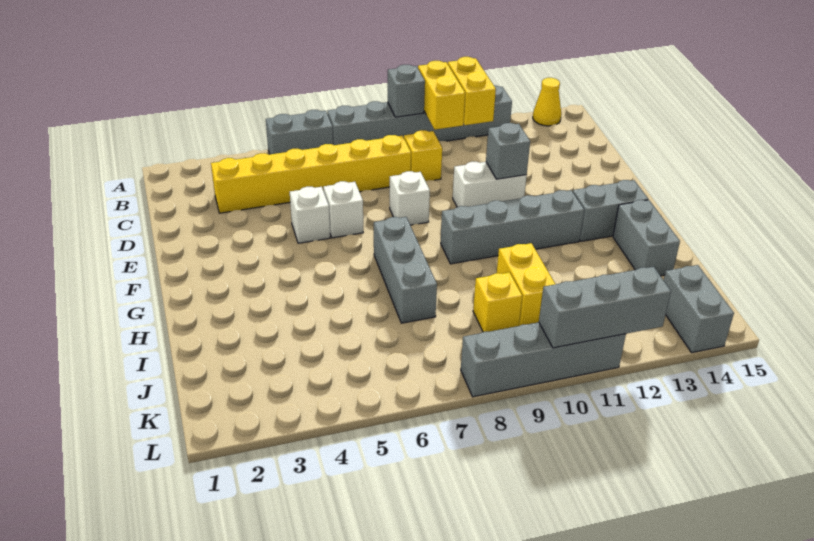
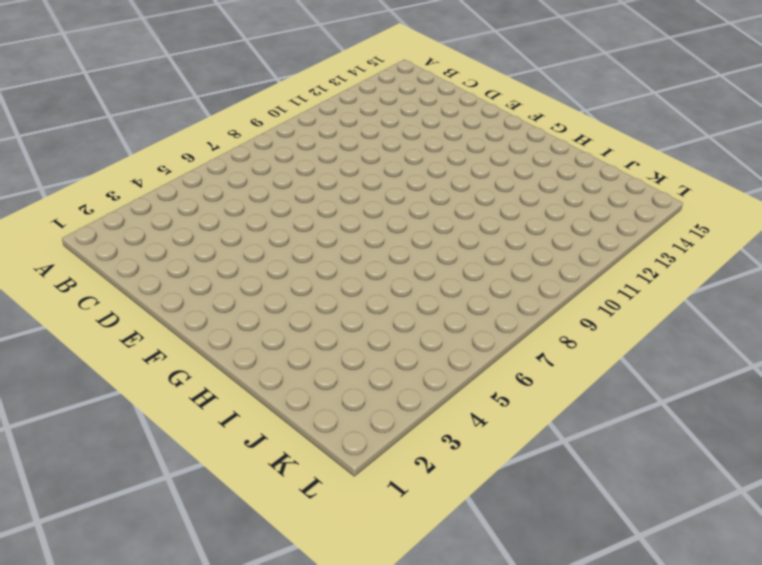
none -> grey 1x2 brick [266,110,333,154]
none -> grey 1x6 brick [327,85,512,145]
none -> yellow 1x1 cone [533,78,561,126]

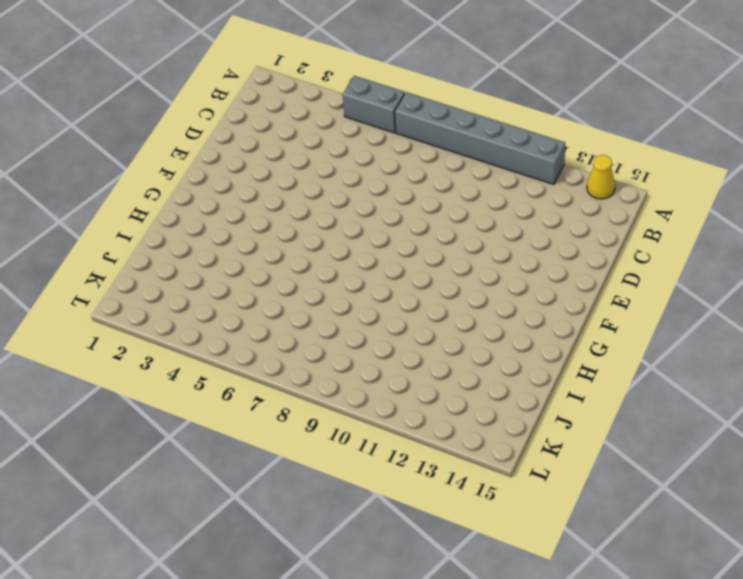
none -> yellow 1x6 brick [211,135,411,213]
none -> yellow 1x1 brick [404,130,442,181]
none -> white 1x1 brick [290,187,330,243]

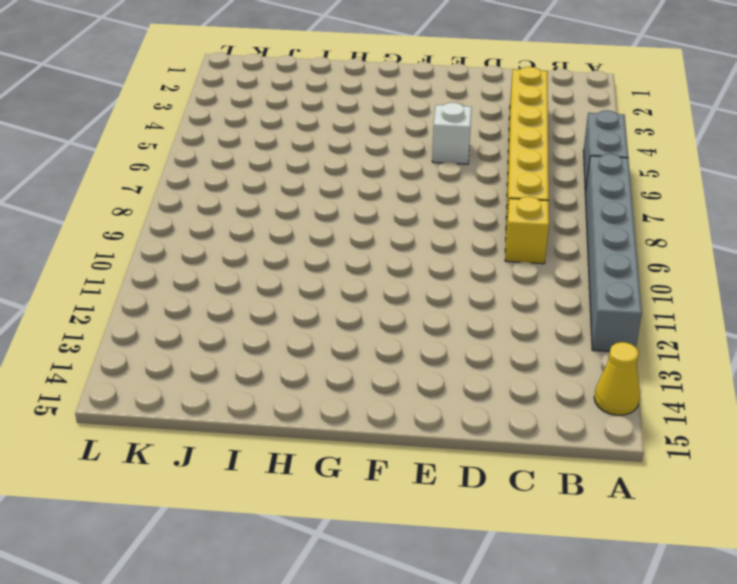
none -> white 1x1 brick [323,181,363,238]
none -> white 1x1 brick [390,171,430,225]
none -> white 1x2 brick [453,162,527,207]

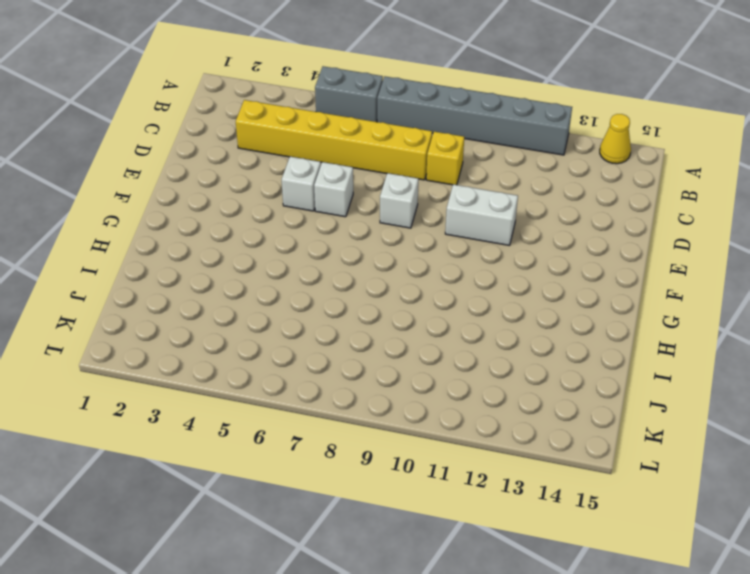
none -> grey 1x3 brick [374,217,437,323]
none -> grey 1x4 brick [441,190,584,264]
none -> grey 1x2 brick [573,180,648,241]

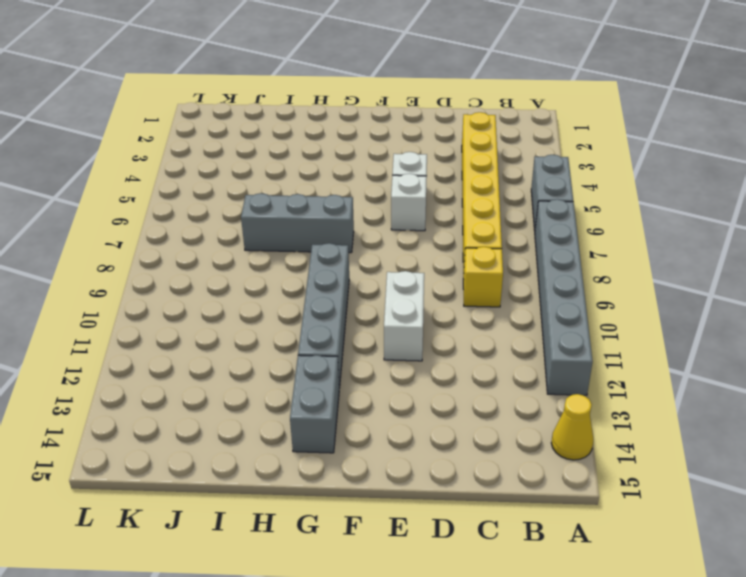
none -> white 1x1 brick [390,171,430,225]
none -> grey 1x2 brick [613,200,680,276]
none -> yellow 1x2 brick [497,243,555,326]

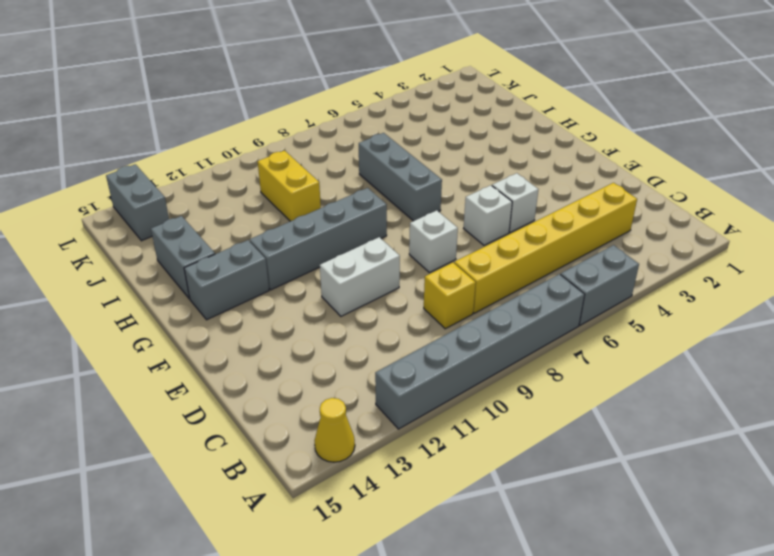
none -> yellow 1x1 brick [473,272,522,332]
none -> grey 1x4 brick [461,322,626,397]
none -> grey 1x1 brick [388,65,425,117]

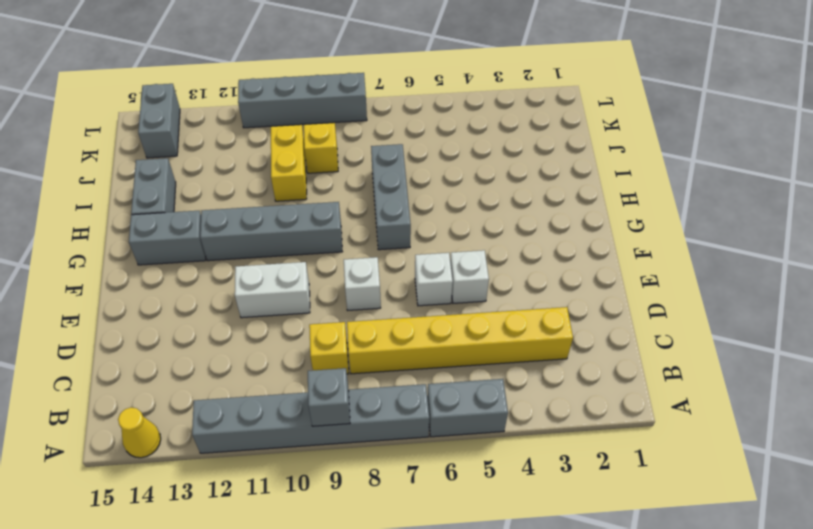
none -> yellow 1x2 brick [418,61,465,130]
none -> yellow 1x2 brick [448,57,496,125]
none -> grey 1x1 brick [486,123,530,179]

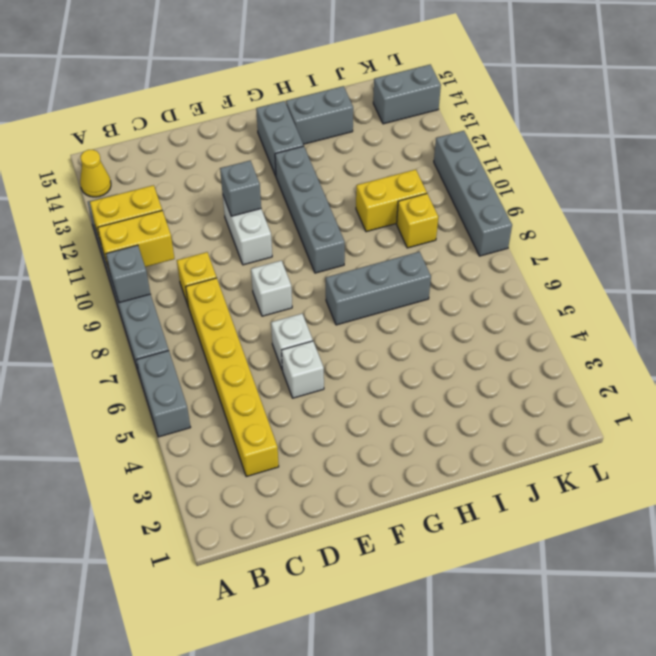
none -> grey 1x3 brick [539,267,671,348]

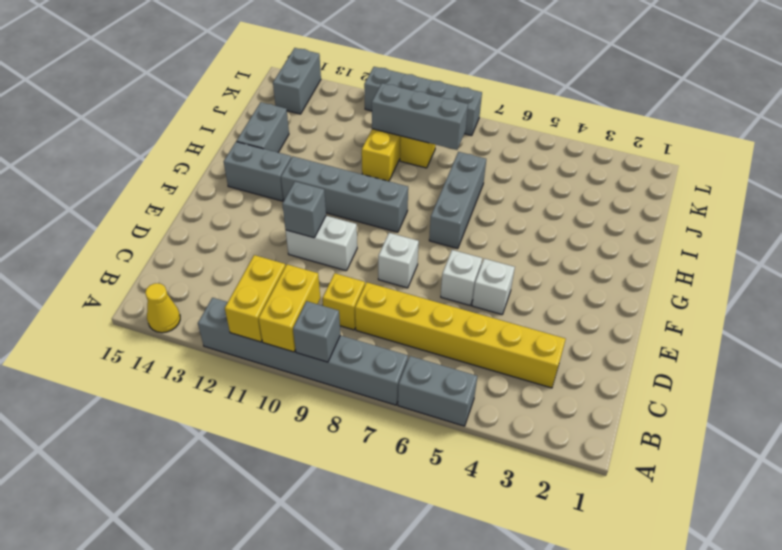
grey 1x3 brick [372,83,468,150] -> grey 1x3 brick moved to [539,267,671,348]

